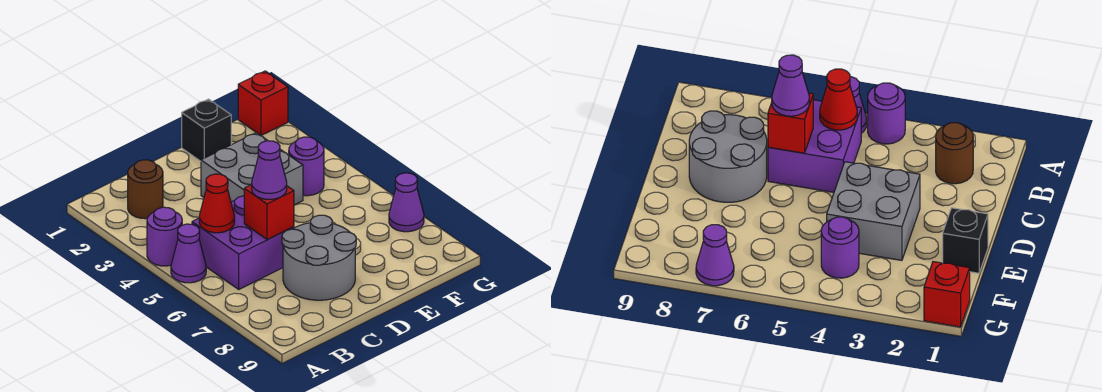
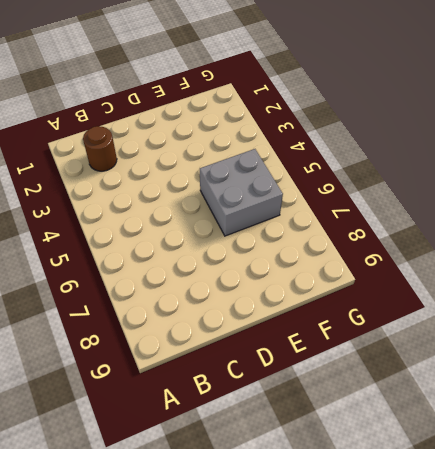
grey 2x2 brick [200,149,283,236] -> grey 2x2 brick moved to [201,133,303,205]
none -> purple 1x1 round brick [147,207,182,266]
none -> purple 1x1 cone [171,224,206,283]
none -> purple 2x2 brick [192,196,294,289]

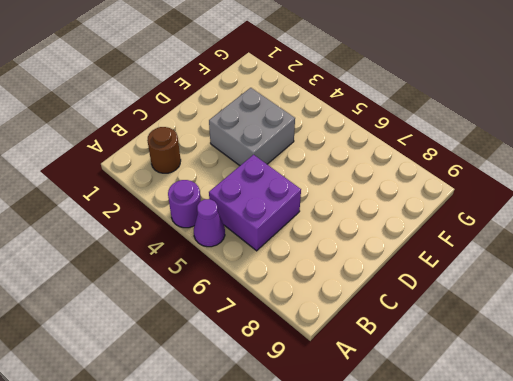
none -> grey 2x2 round brick [282,215,356,300]
none -> black 1x1 brick [182,99,231,161]
none -> purple 1x1 round brick [289,137,324,196]

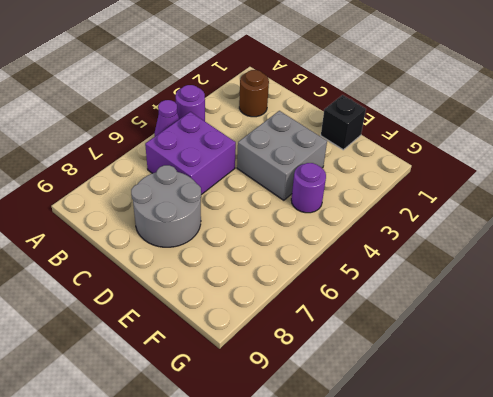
none -> red 1x1 brick [238,71,288,135]
none -> purple 1x1 cone [389,173,424,232]
none -> red 1x1 cone [199,174,235,233]

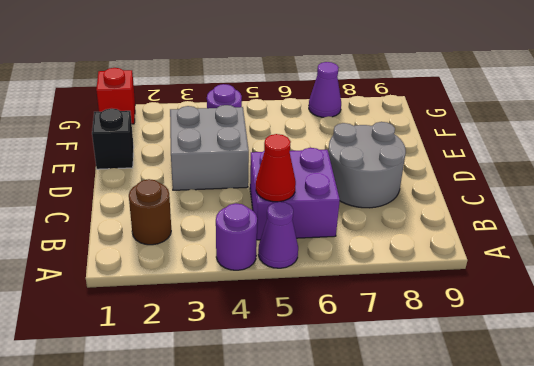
none -> red 1x1 brick [244,185,294,239]
none -> purple 1x1 cone [252,141,287,199]

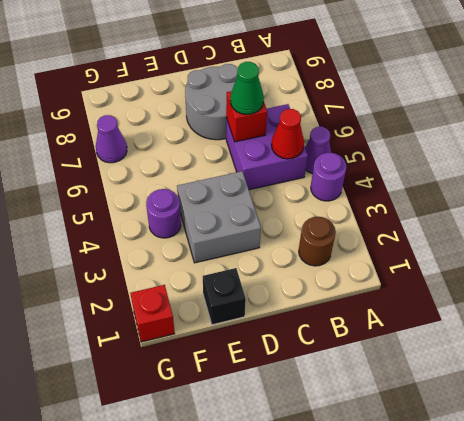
green 1x1 cone [230,62,264,115] -> purple 1x1 cone [252,141,287,199]

